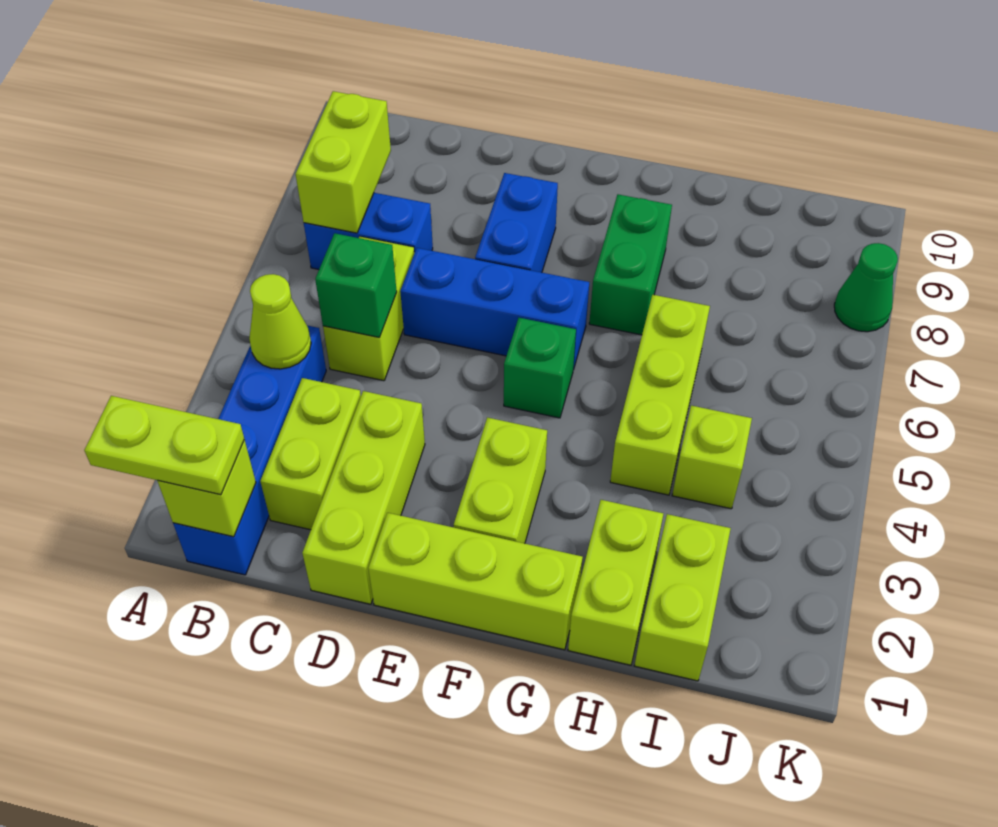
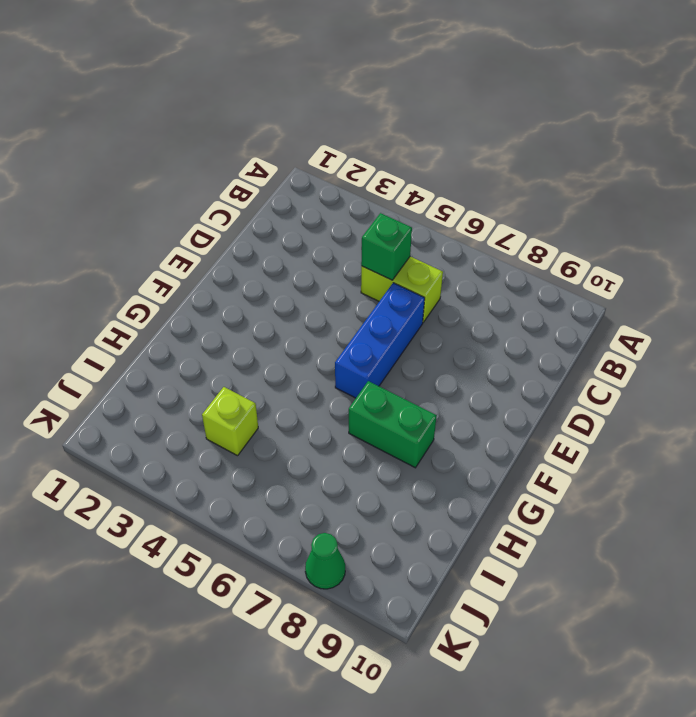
none -> blue 1x4 brick [173,326,326,575]
none -> blue 1x2 brick [304,193,433,269]
none -> lime 1x2 brick [260,378,361,530]

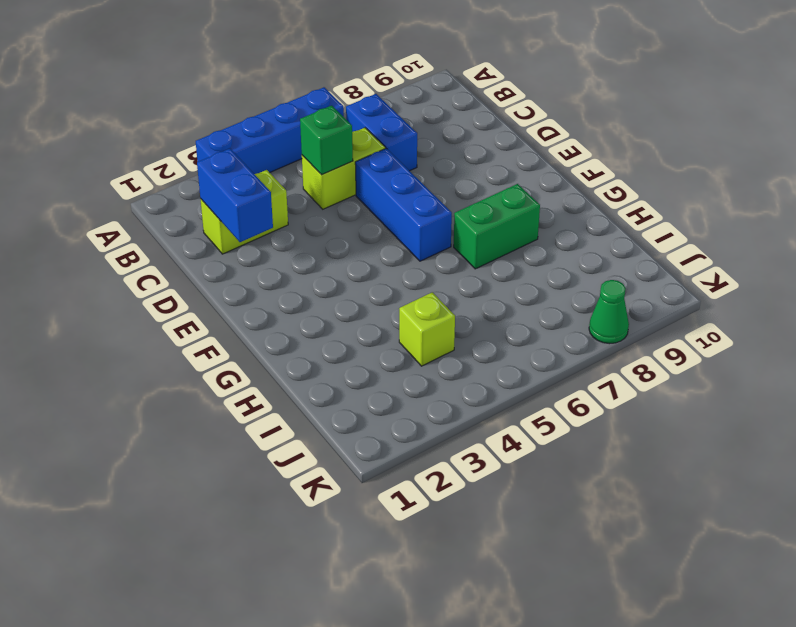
blue 1x4 brick [196,87,344,174] -> blue 1x4 brick moved to [173,326,326,575]
blue 1x2 brick [197,148,273,242] -> blue 1x2 brick turned to [475,173,558,272]
none -> lime 1x3 brick [302,391,425,604]
none -> lime 1x3 brick [368,513,583,650]
none -> lime 1x2 brick [454,417,547,543]

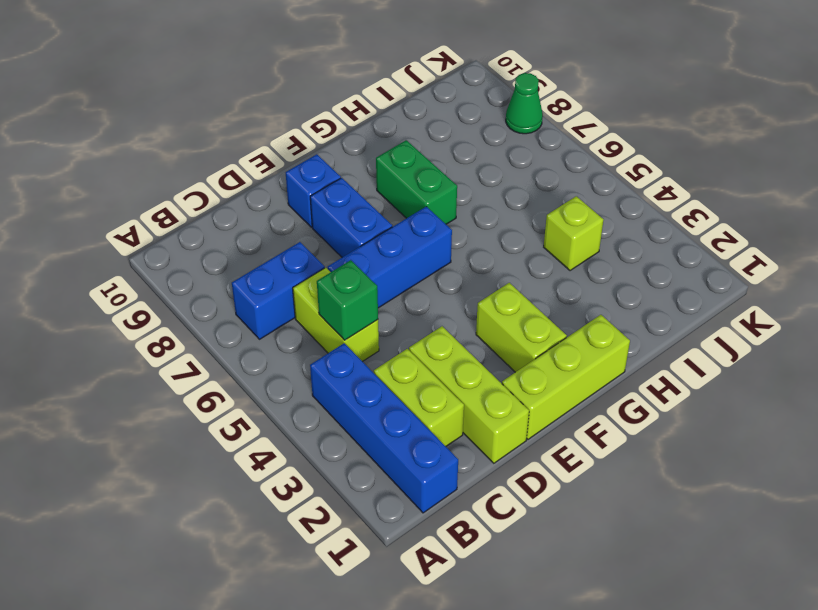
blue 1x1 brick [286,154,341,227] -> none
none -> green 1x1 brick [504,318,576,418]
none -> lime 1x2 brick [568,500,663,665]
none -> lime 1x3 brick [610,295,710,495]

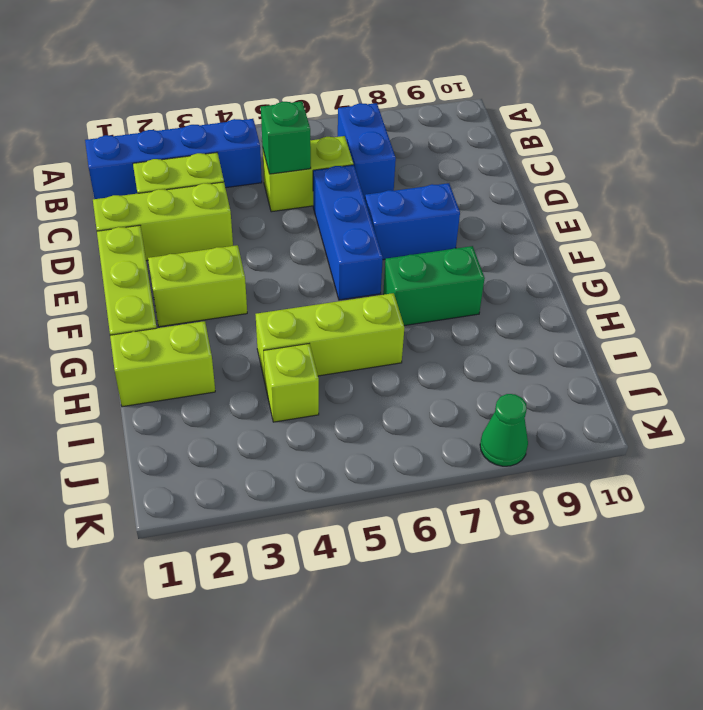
none -> green 1x1 brick [504,318,576,418]
none -> lime 1x2 brick [634,514,731,681]
none -> lime 1x1 brick [158,440,256,537]

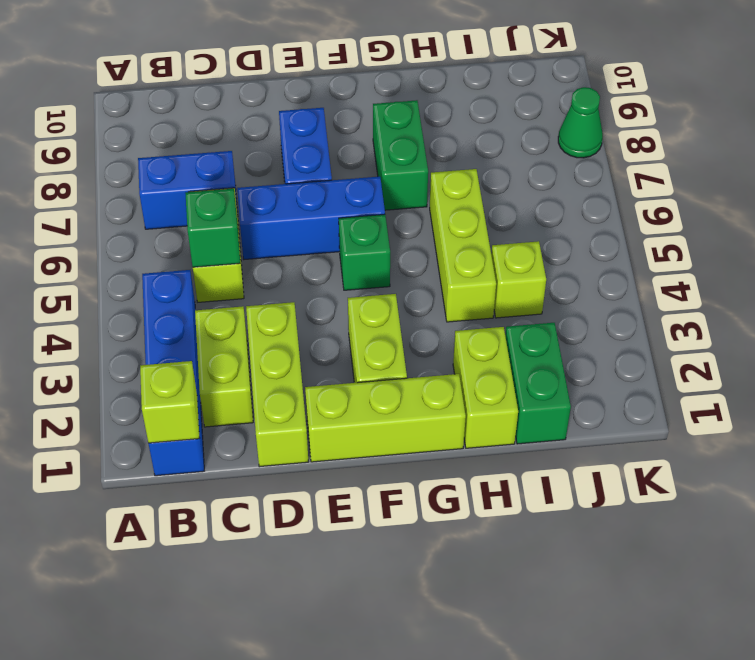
green 1x2 brick [505,323,571,444] -> lime 1x2 brick [634,514,731,681]
none -> lime 1x1 cone [249,274,311,369]
none -> lime 1x2 brick [296,91,391,233]
none -> lime 1x2 plate [84,396,244,495]

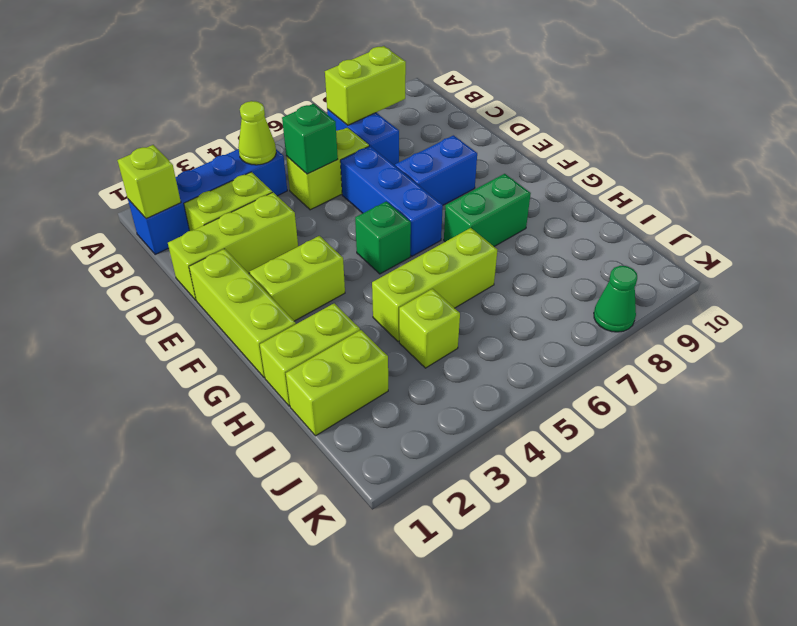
none -> lime 1x2 plate [84,396,244,495]

